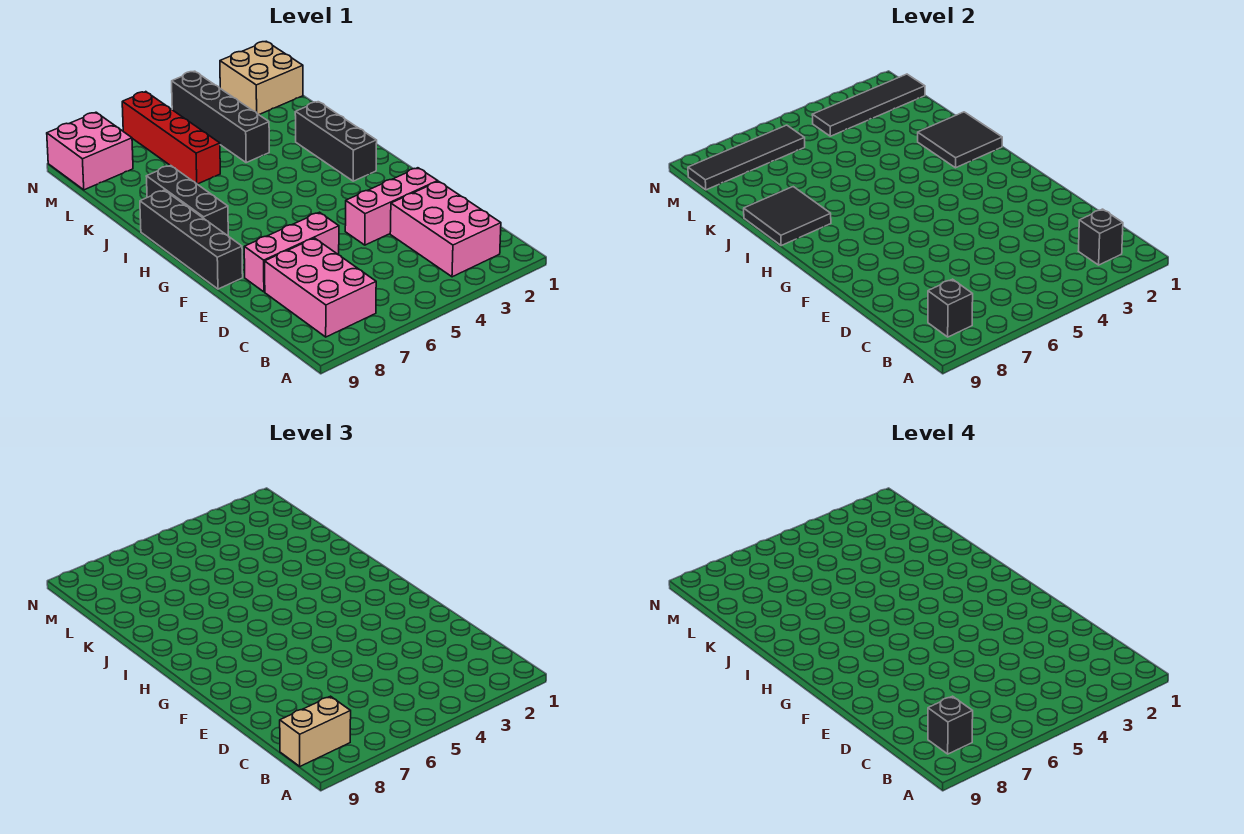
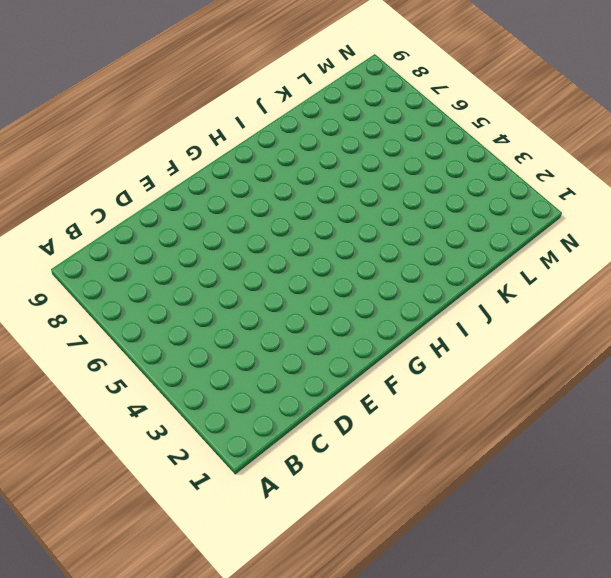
none -> pink 2x3 brick [390,181,501,277]
none -> pink 2x3 brick [265,238,376,337]
none -> pink 1x3 brick [345,168,438,245]

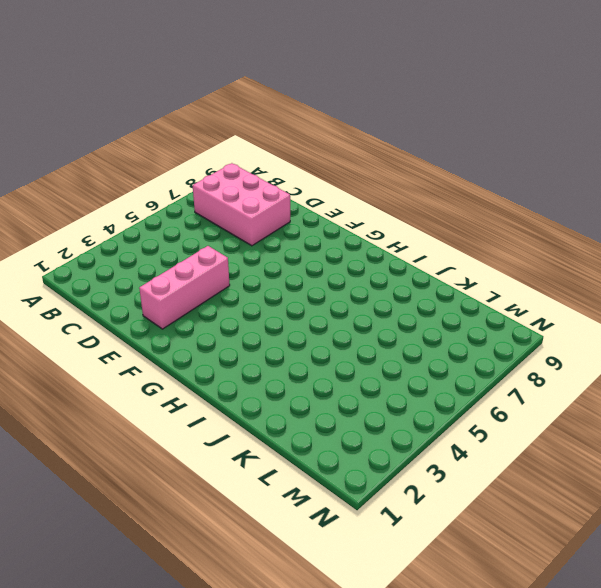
none -> pink 2x3 brick [390,181,501,277]
none -> pink 1x3 brick [244,212,339,292]
none -> black 1x4 brick [140,190,243,289]

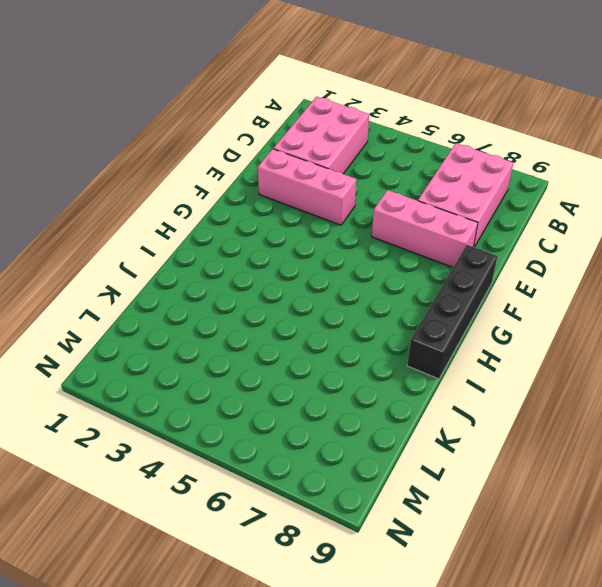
none -> black 1x3 brick [295,102,377,181]
none -> black 1x3 brick [146,165,228,235]
none -> black 1x4 brick [172,71,269,162]

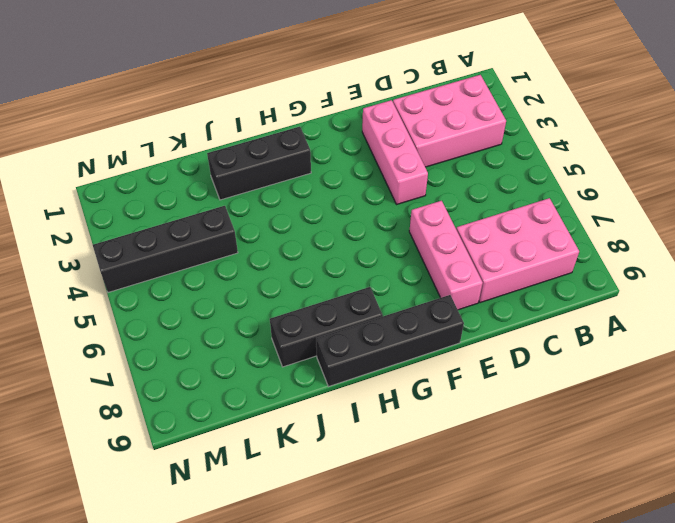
none -> red 1x4 brick [122,92,220,184]
none -> tan 2x2 brick [220,41,303,115]
none -> pink 2x2 brick [47,112,133,190]

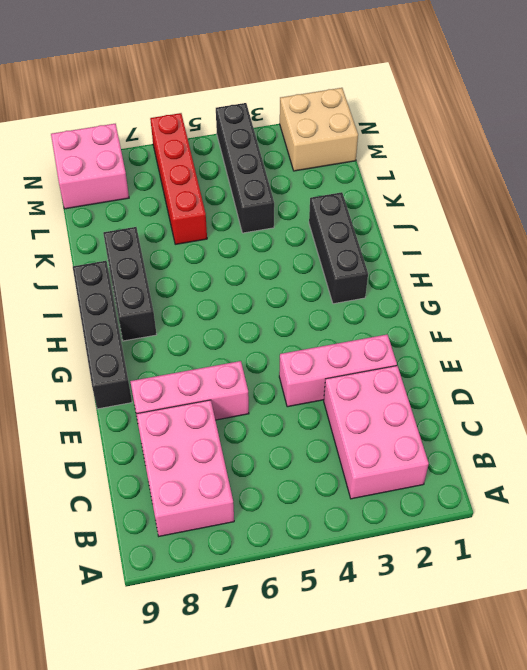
none -> black 1x1 brick [1079,209,1123,265]
none -> black 1x1 brick [928,279,973,337]
none -> black 2x2 tile [918,112,1002,168]

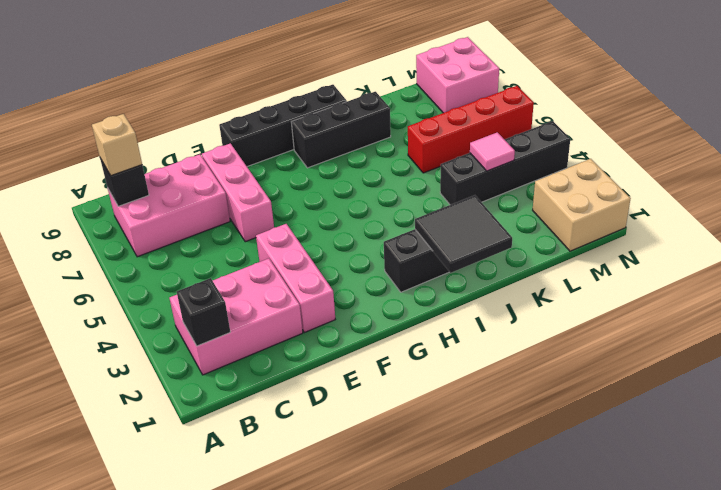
tan 1x1 brick [92,114,142,176] -> tan 1x2 brick [280,696,351,766]
pink 1x1 tile [470,132,515,171] -> none
none -> black 2x2 tile [744,187,831,246]
none -> black 1x4 tile [812,74,925,136]
none -> black 1x4 tile [688,125,805,190]

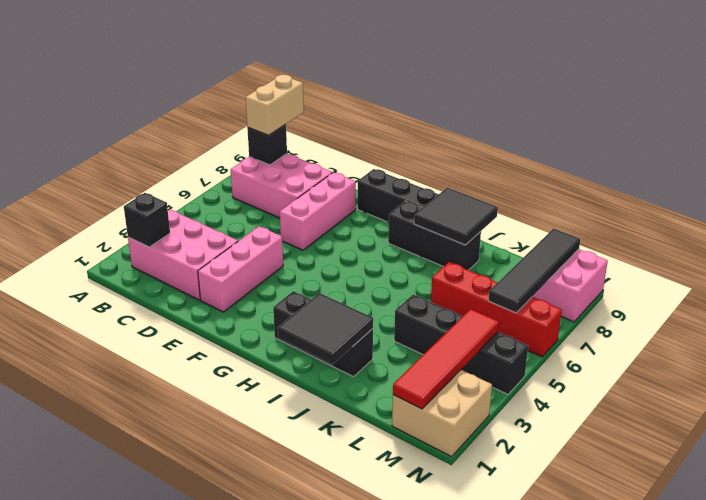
red 1x4 tile [393,309,499,409] -> black 1x4 tile [812,74,925,136]
none -> black 1x1 brick [928,696,973,754]

